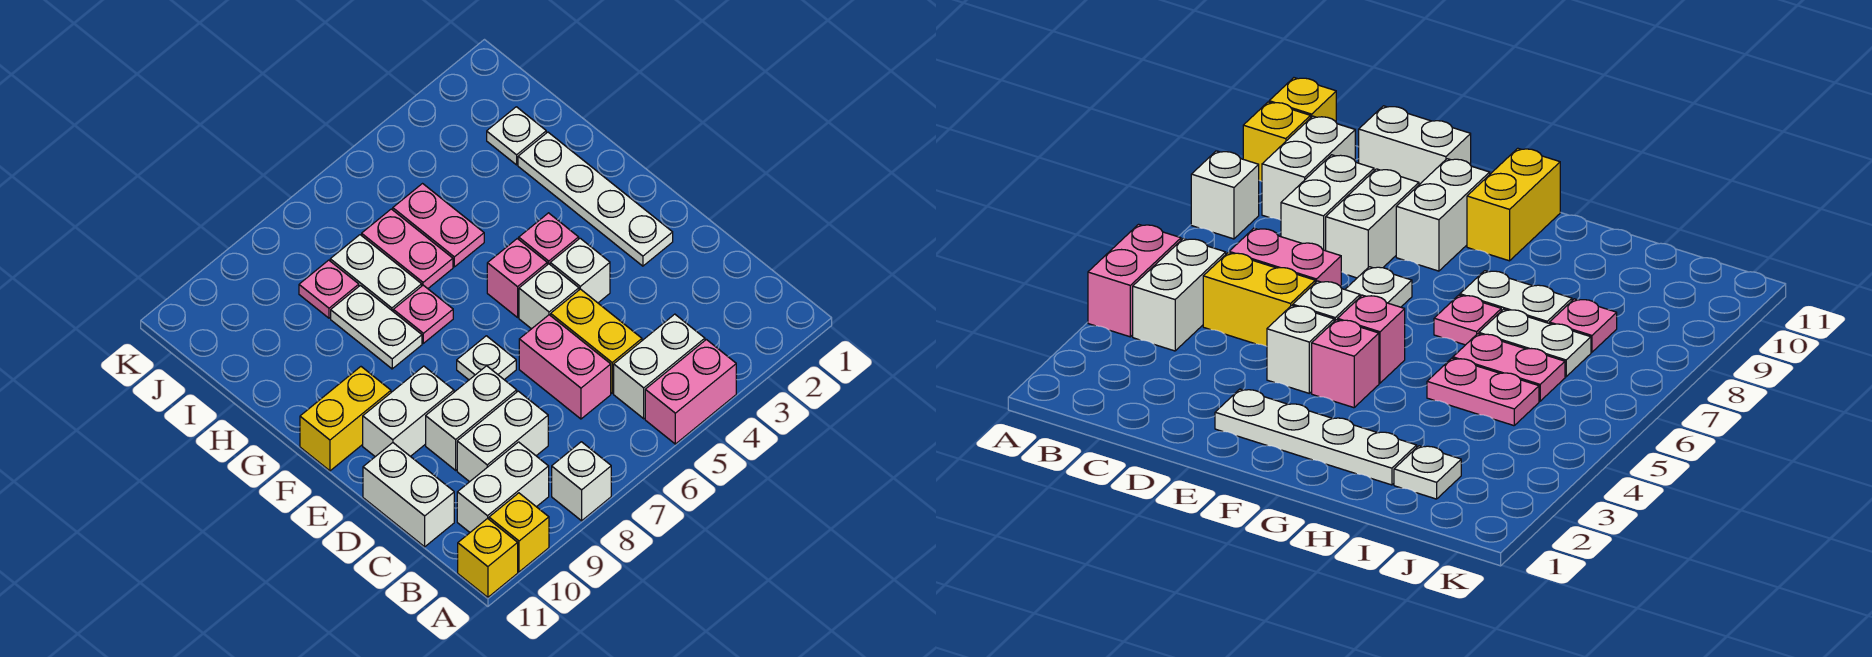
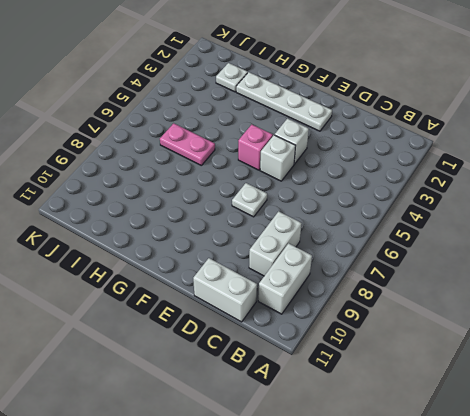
none -> pink 1x2 brick [645,340,736,444]
none -> white 1x1 brick [552,442,611,521]
none -> yellow 1x1 brick [489,493,549,572]

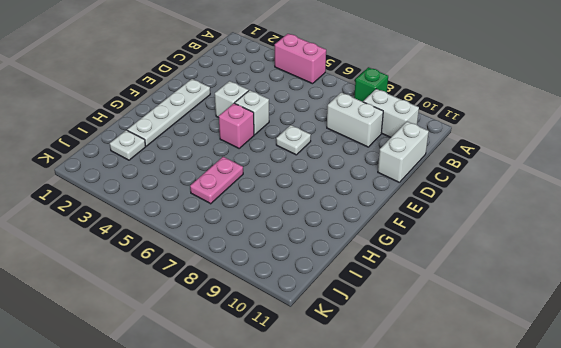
green 1x1 brick [354,67,388,102] -> white 1x1 brick [552,442,611,521]
none -> yellow 1x1 brick [489,493,549,572]
none -> yellow 1x1 brick [458,518,518,597]
none -> white 1x2 brick [614,314,705,419]

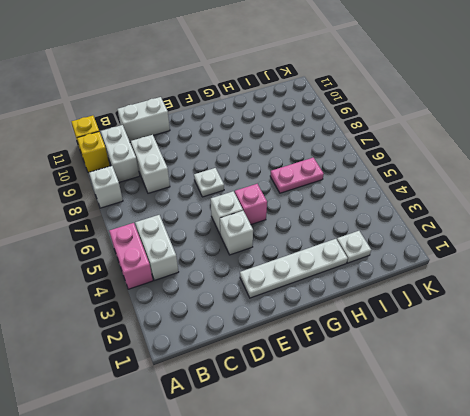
none -> yellow 1x2 brick [551,289,642,393]
none -> pink 1x2 brick [519,315,611,419]
none -> white 1x2 brick [426,366,517,470]

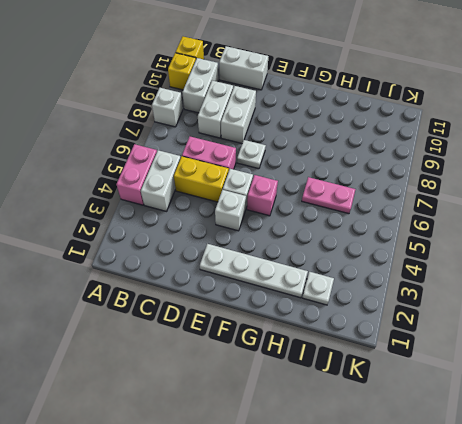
none -> white 1x2 brick [363,366,454,457]
none -> pink 1x1 brick [519,213,579,265]
none -> yellow 1x2 brick [300,367,391,471]

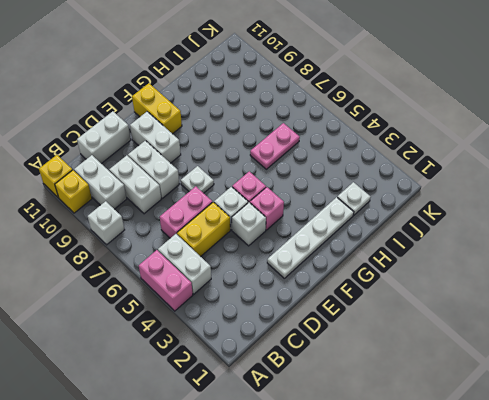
none -> pink 1x1 plate [393,285,453,343]
none -> white 1x2 plate [331,285,422,369]
none -> pink 1x2 plate [393,184,484,267]

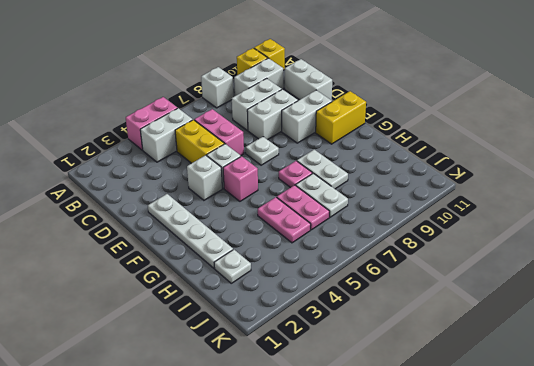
none -> pink 1x1 brick [519,213,579,265]
none -> pink 1x1 plate [299,260,359,318]

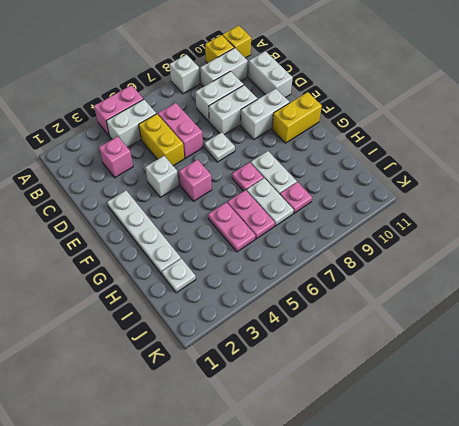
pink 1x1 brick [99,136,133,178] -> pink 1x1 brick moved to [519,213,579,265]
none -> white 1x1 brick [519,264,579,329]

